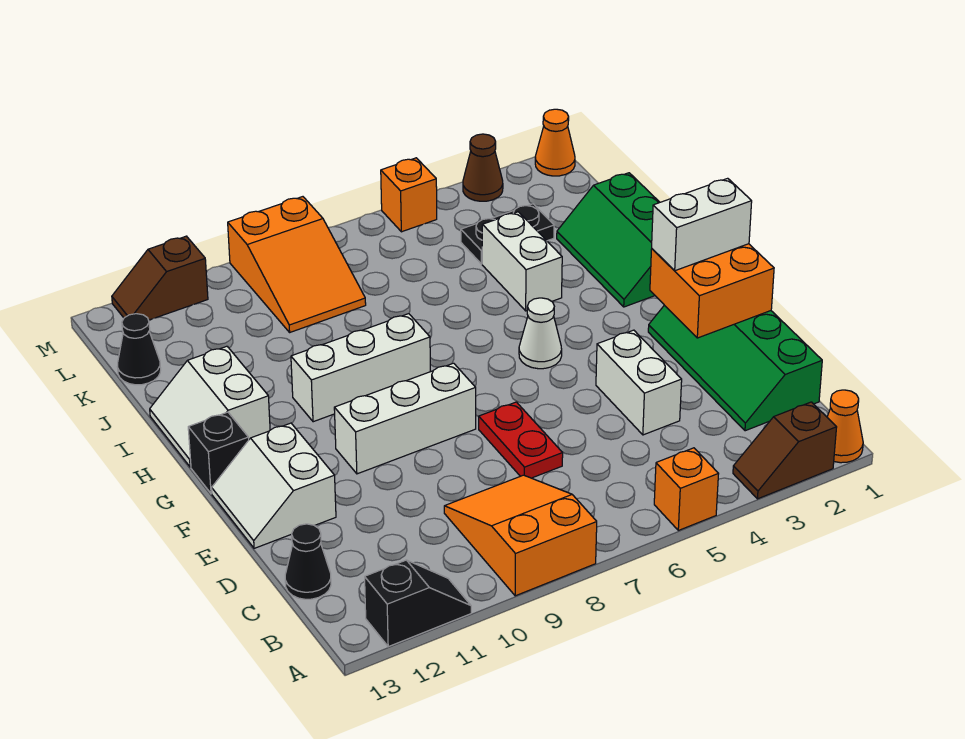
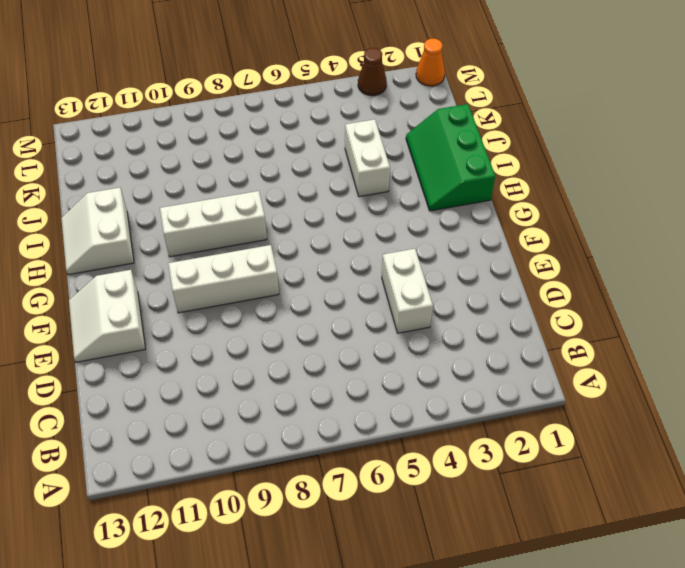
none -> orange 1x1 cone [827,390,863,463]
none -> brown 1x2 slope [733,402,837,499]
none -> orange 1x1 brick [654,448,718,530]

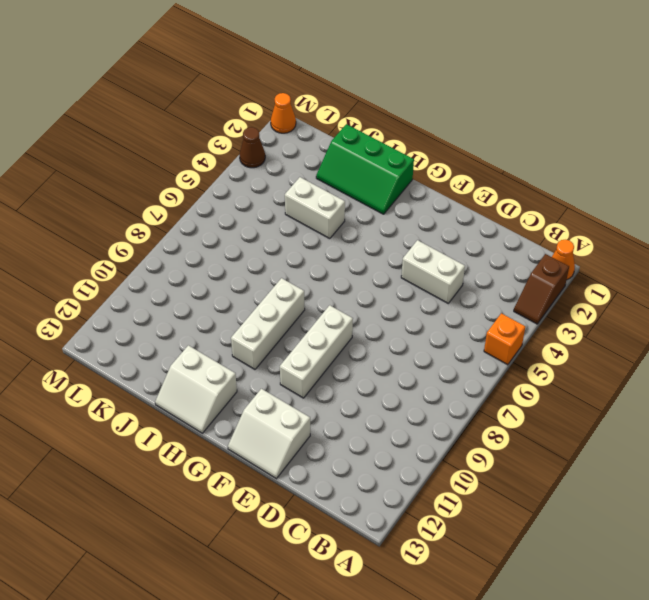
none -> orange 2x3 slope [444,475,597,596]
none -> black 1x2 slope [365,560,471,647]
none -> green 2x4 slope [648,305,822,431]

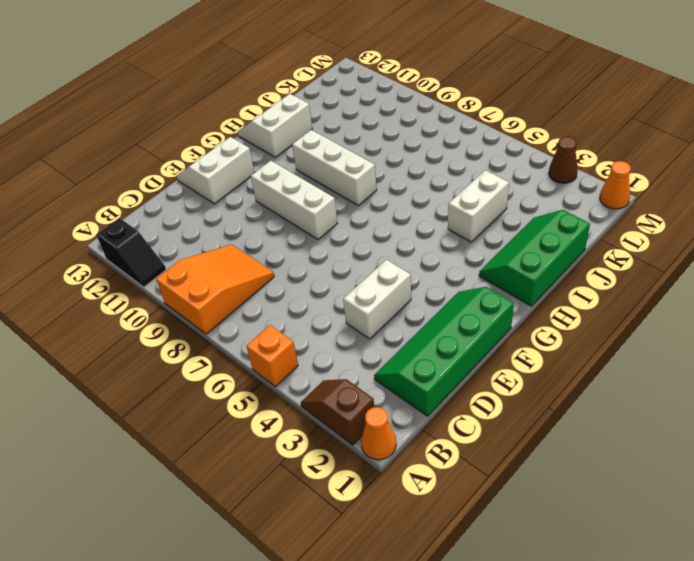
none -> black 1x1 cone [285,524,331,599]
none -> red 1x2 plate [479,402,563,478]
none -> white 1x1 cone [519,298,562,369]

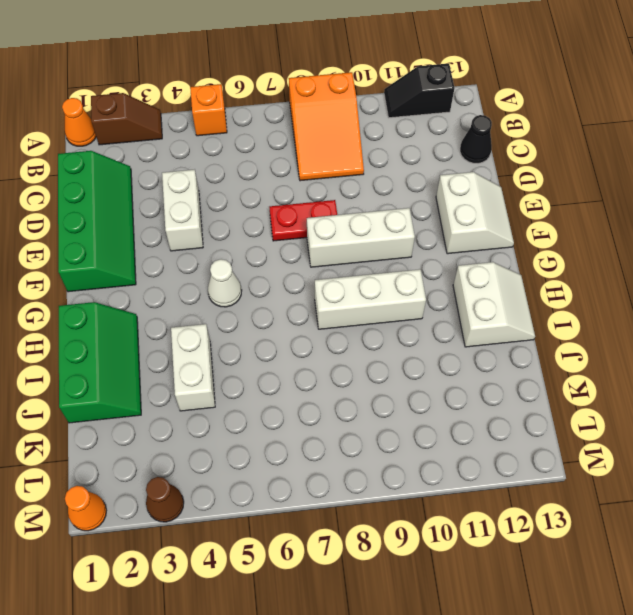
red 1x2 plate [269,200,337,241] -> red 1x2 plate turned to [479,402,563,478]
none -> black 1x1 brick [188,412,249,494]
none -> black 1x2 plate [461,204,554,264]
none -> orange 2x3 slope [228,197,366,332]

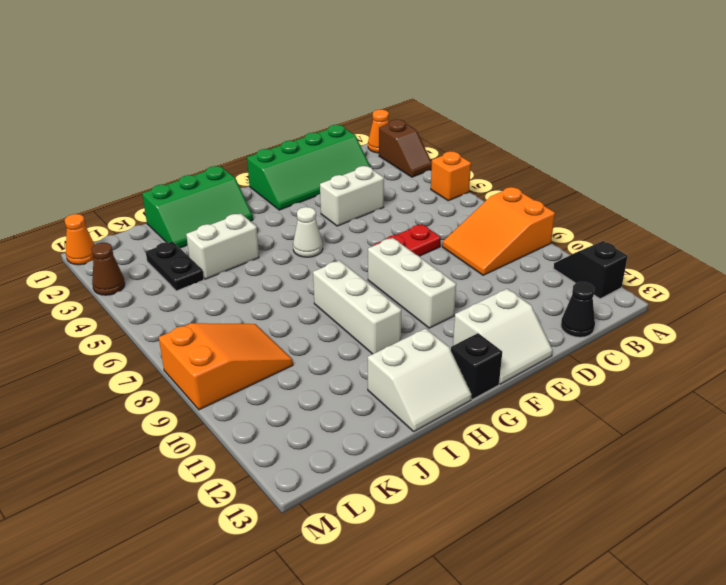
none -> black 1x1 cone [117,314,161,385]
none -> orange 1x1 brick [381,158,437,232]
none -> brown 1x2 slope [112,236,208,320]

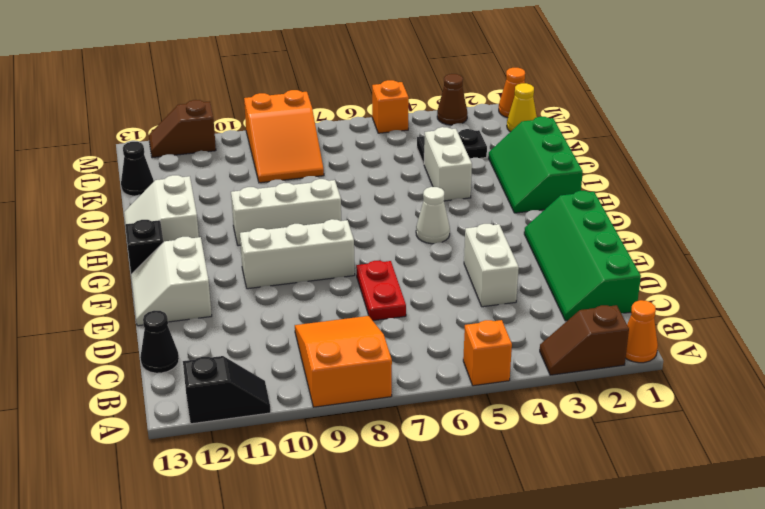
yellow 1x1 cone [507,83,537,132] -> none
none -> orange 2x2 brick [650,244,774,338]
none -> white 1x2 brick [652,178,752,271]

